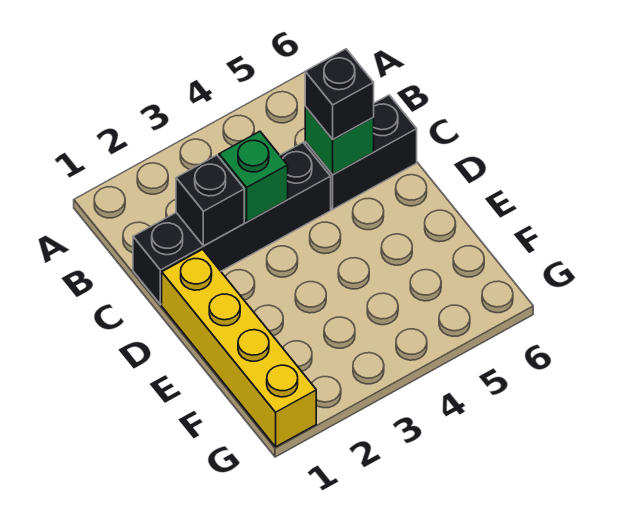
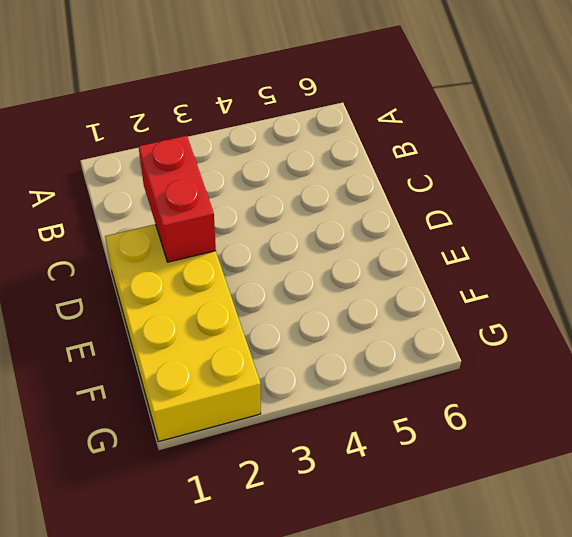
red 1x2 brick [138,136,216,262] -> black 1x1 brick [176,155,244,246]
yellow 2x4 brick [105,224,261,442] -> yellow 1x4 brick [162,249,316,447]
none -> black 1x4 brick [133,143,331,305]
none -> black 1x2 brick [305,95,417,209]

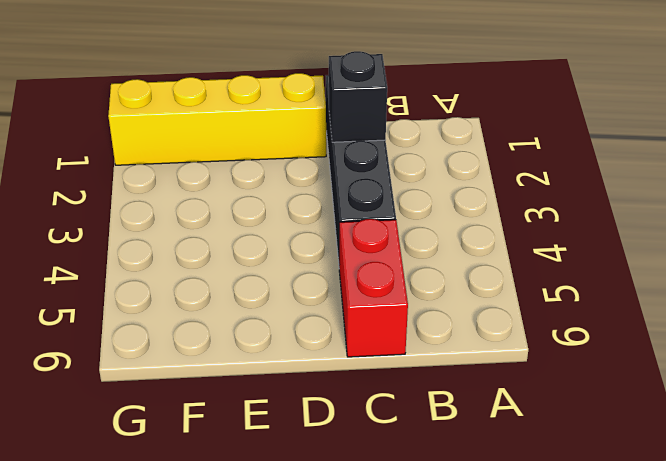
red 1x2 brick [339,219,408,357] -> black 1x2 brick [305,95,417,209]
none -> green 1x1 brick [219,131,288,222]
none -> green 1x1 brick [305,107,374,174]

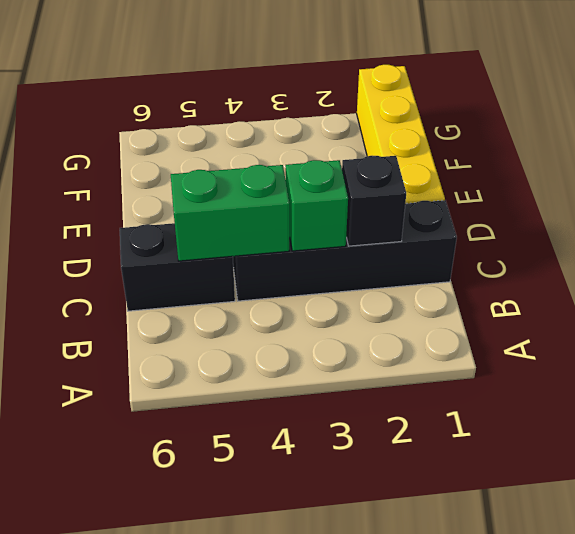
green 1x2 brick [171,165,290,261] -> green 1x1 brick [305,107,374,174]
none -> black 1x1 brick [305,49,374,140]

